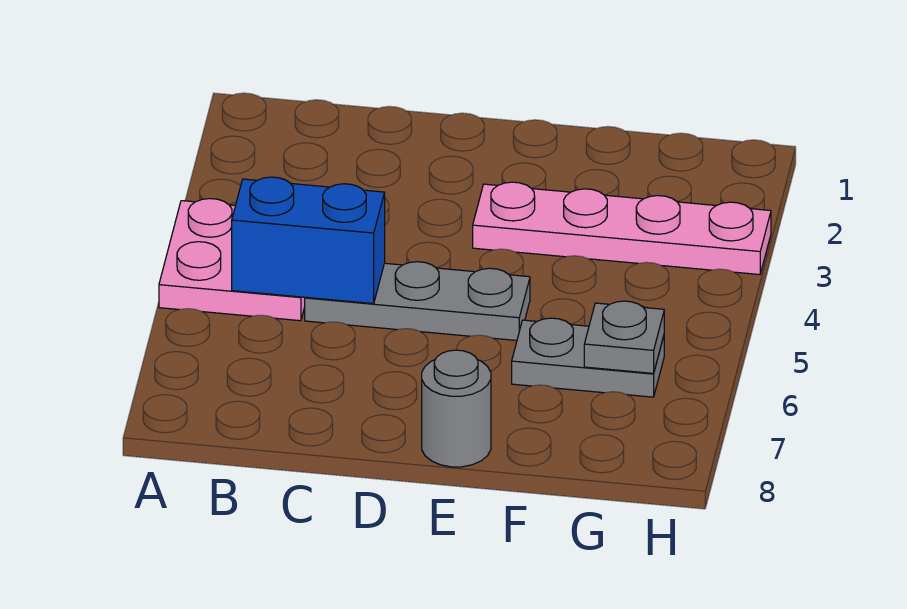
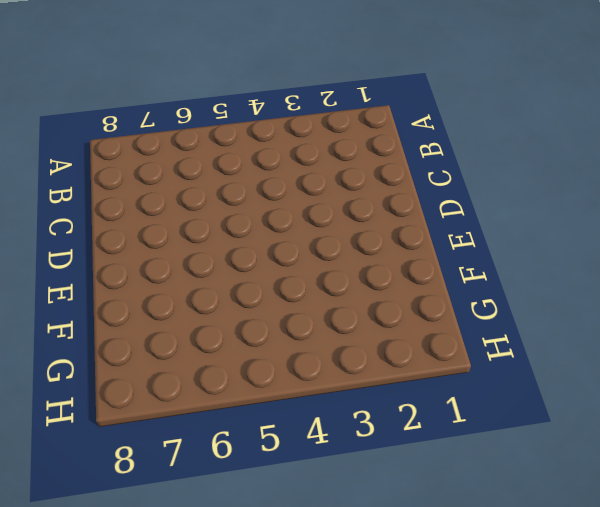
none -> pink 2x2 plate [159,199,305,321]
none -> grey 1x3 plate [305,262,530,340]

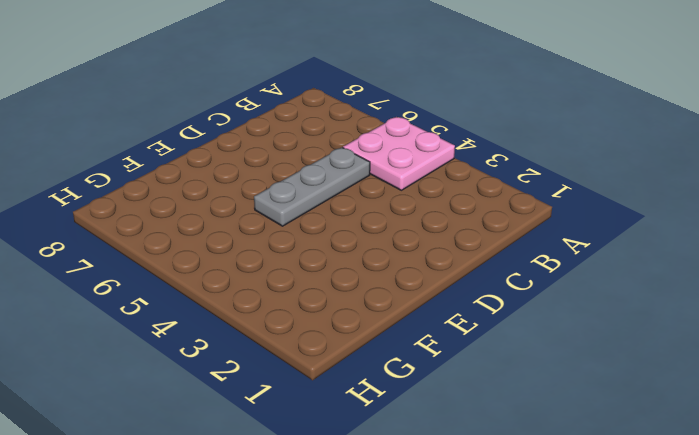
none -> pink 1x4 plate [473,182,771,275]
none -> grey 1x1 round brick [422,350,491,467]

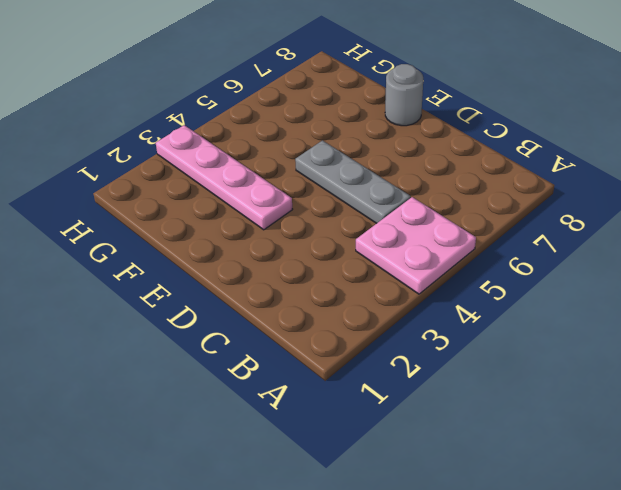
none -> grey 1x2 plate [512,318,664,397]
none -> blue 1x2 brick [232,177,385,304]

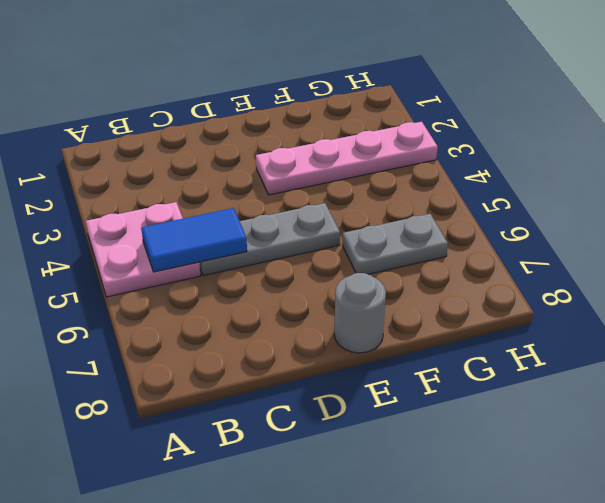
blue 1x2 tile [142,208,247,272] -> blue 1x2 brick [232,177,385,304]
none -> grey 1x1 plate [584,301,664,373]

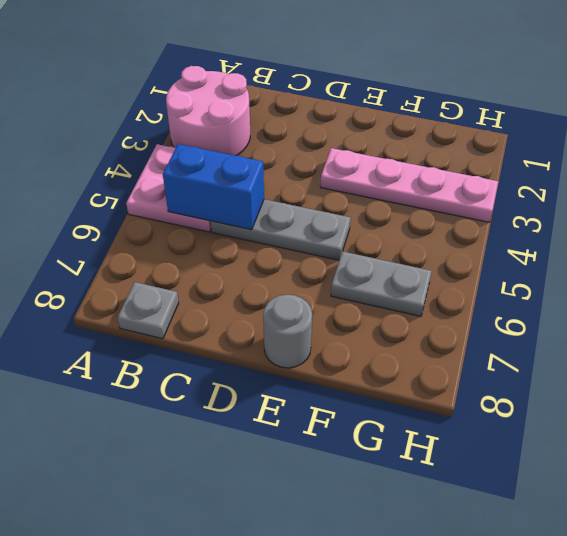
pink 2x2 round brick [166,66,250,156] -> none
grey 1x1 plate [117,282,179,339] -> grey 1x1 plate moved to [584,301,664,373]

